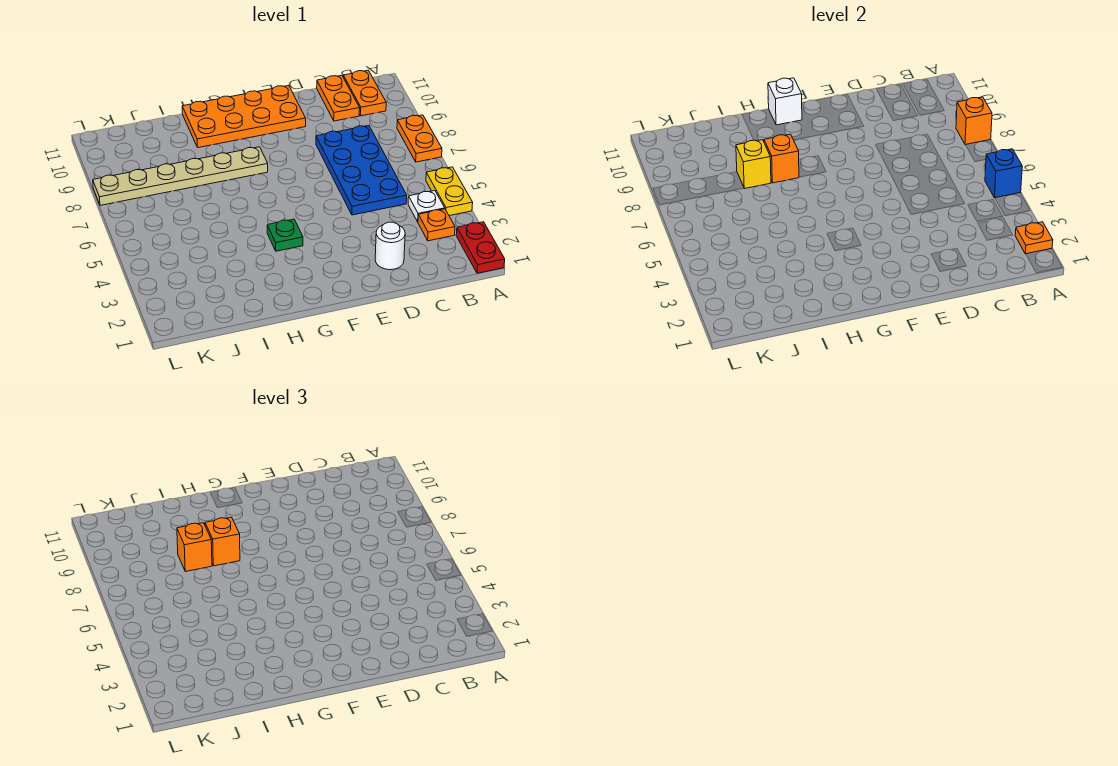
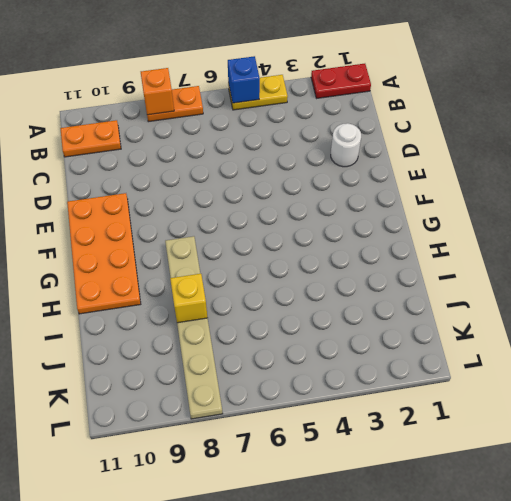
none -> orange 1x1 plate [418,209,455,241]
none -> white 1x1 plate [408,191,445,222]
none -> blue 2x4 plate [316,126,407,215]

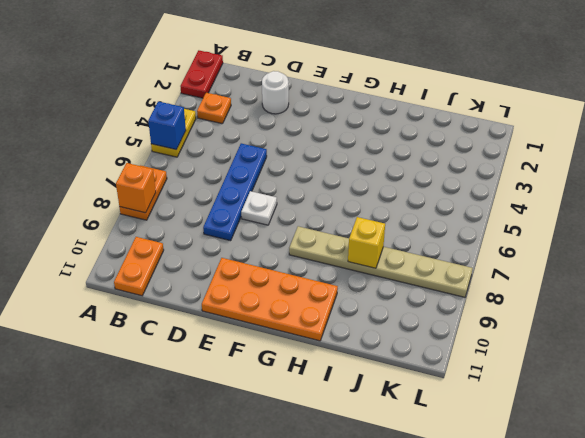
blue 1x4 plate [203,143,267,241] -> blue 2x4 plate [316,126,407,215]
white 1x1 plate [241,191,277,225] -> white 1x1 plate moved to [408,191,445,222]
none -> orange 1x2 plate [317,75,360,121]
none -> green 1x1 plate [267,219,303,251]
none -> orange 1x1 plate [1015,222,1053,254]

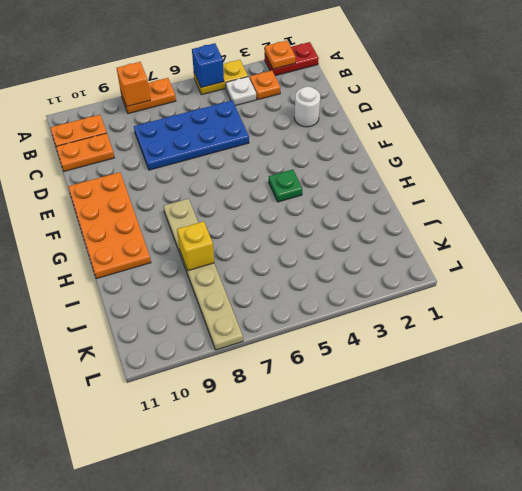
none -> white 1x1 brick [768,78,802,125]
none -> orange 1x1 brick [764,134,799,183]
none -> orange 1x1 brick [205,517,240,566]

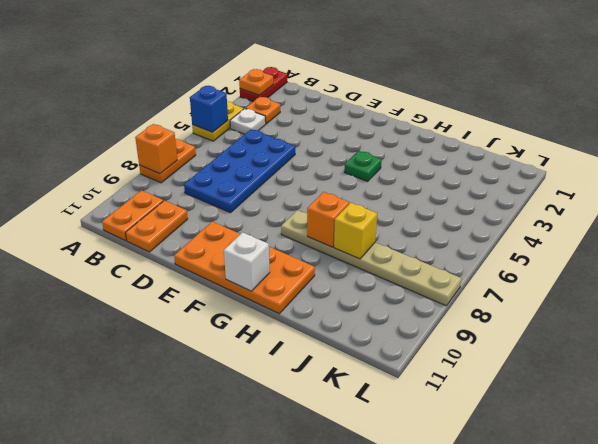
none -> white 1x1 round brick [375,222,405,270]
none -> orange 1x1 brick [205,517,240,566]
none -> orange 1x1 brick [177,523,212,572]

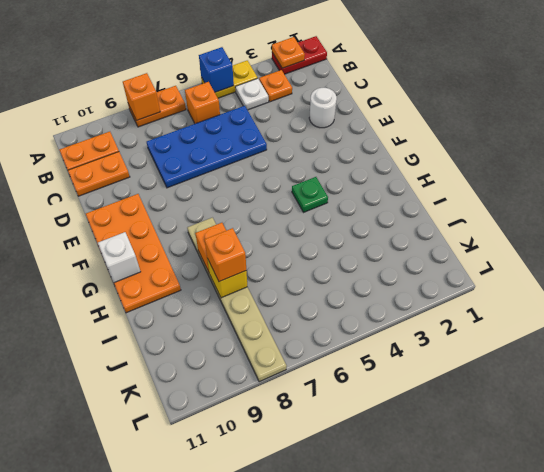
orange 1x1 brick [185,82,220,124] -> orange 1x1 brick moved to [205,517,240,566]

